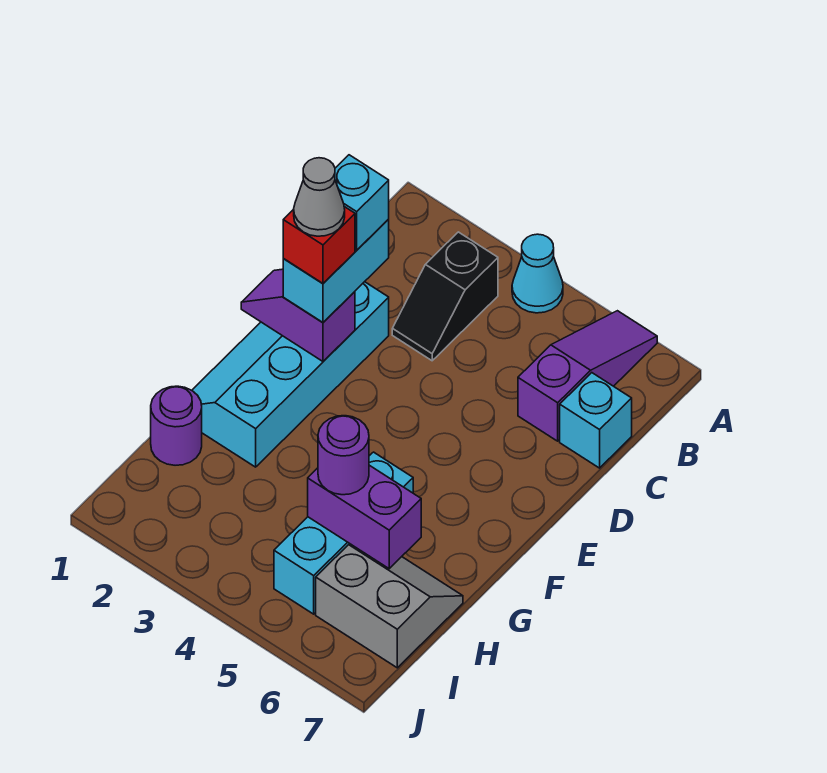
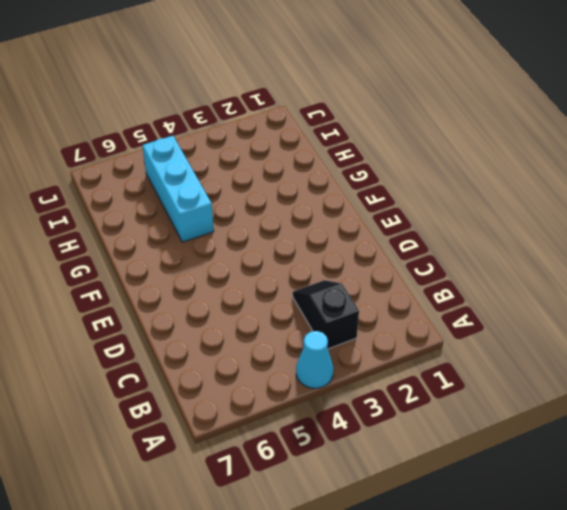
none -> purple 1x3 slope [518,311,657,441]
none -> cyan 1x1 brick [560,373,632,468]
none -> cyan 2x4 slope [192,282,389,467]

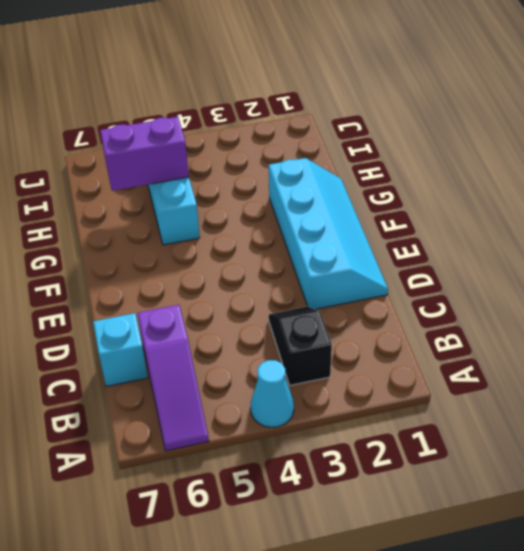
none -> purple 1x1 round brick [151,386,202,465]
none -> grey 2x2 slope [316,545,463,668]
none -> purple 1x2 slope [241,269,355,361]

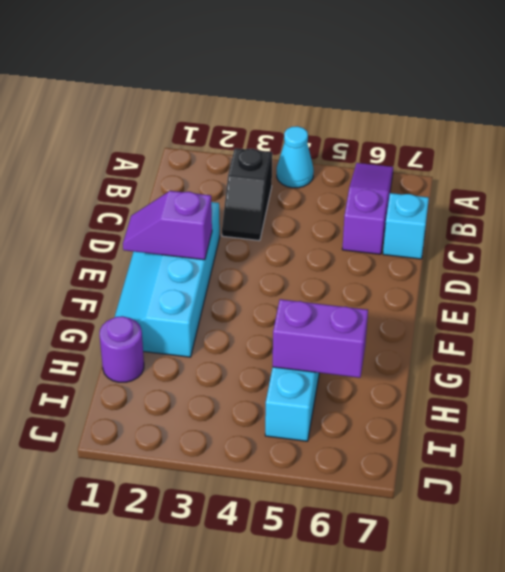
none -> grey 2x2 slope [316,545,463,668]
none -> cyan 1x2 brick [283,219,389,323]
none -> purple 1x1 round brick [318,416,369,495]

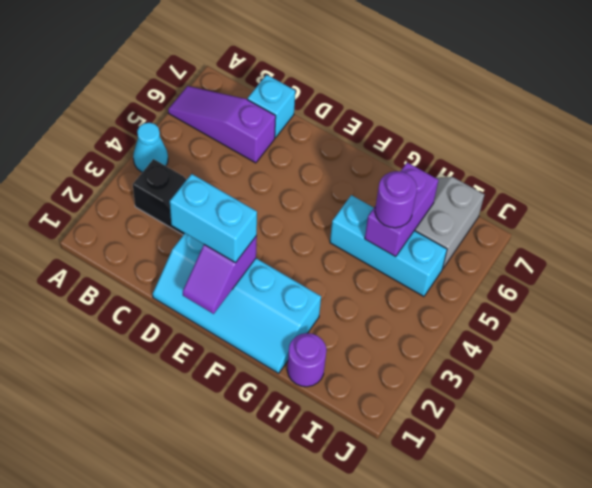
none -> cyan 1x1 brick [335,155,389,250]
none -> red 1x1 brick [283,207,355,283]
none -> grey 1x1 cone [294,158,345,236]

